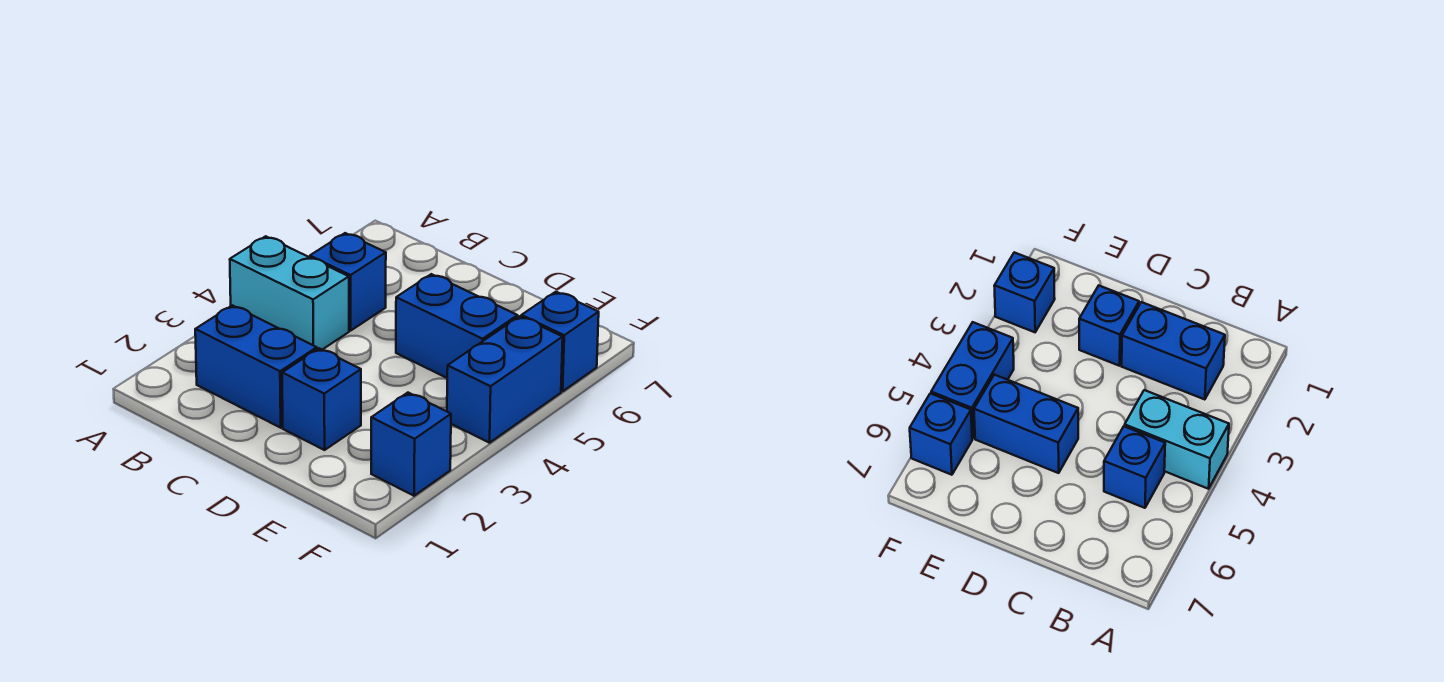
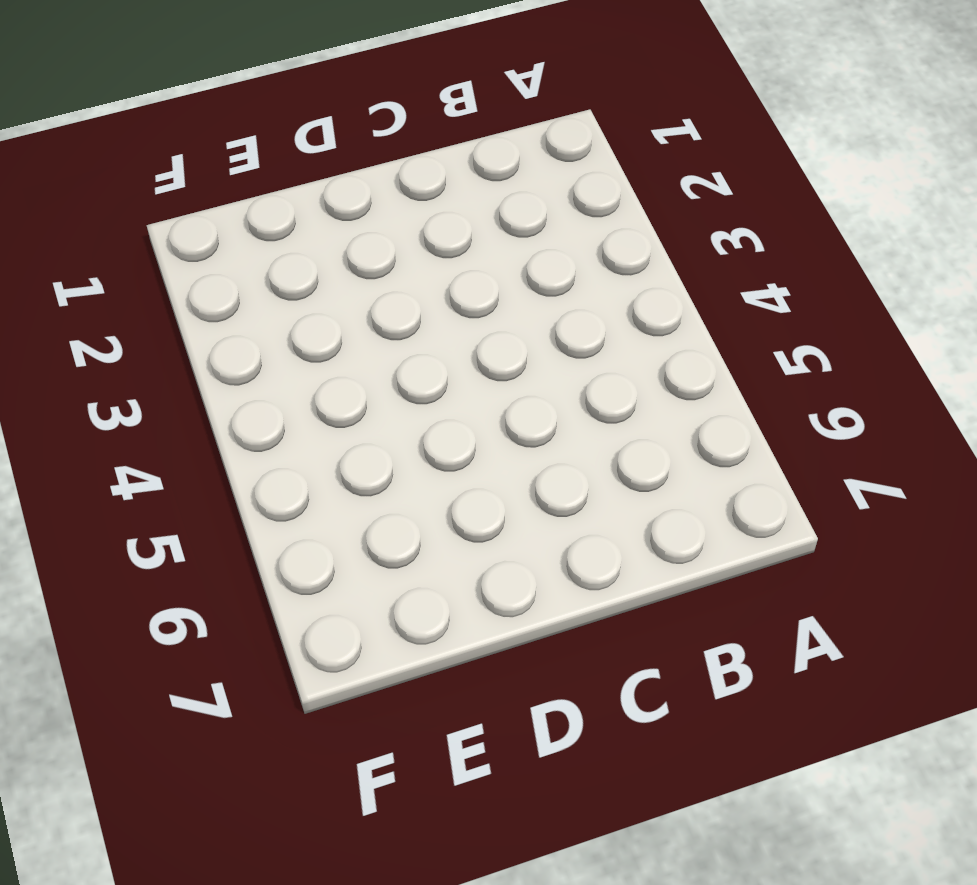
none -> cyan 1x2 brick [230,236,349,350]
none -> blue 1x2 brick [195,305,317,428]

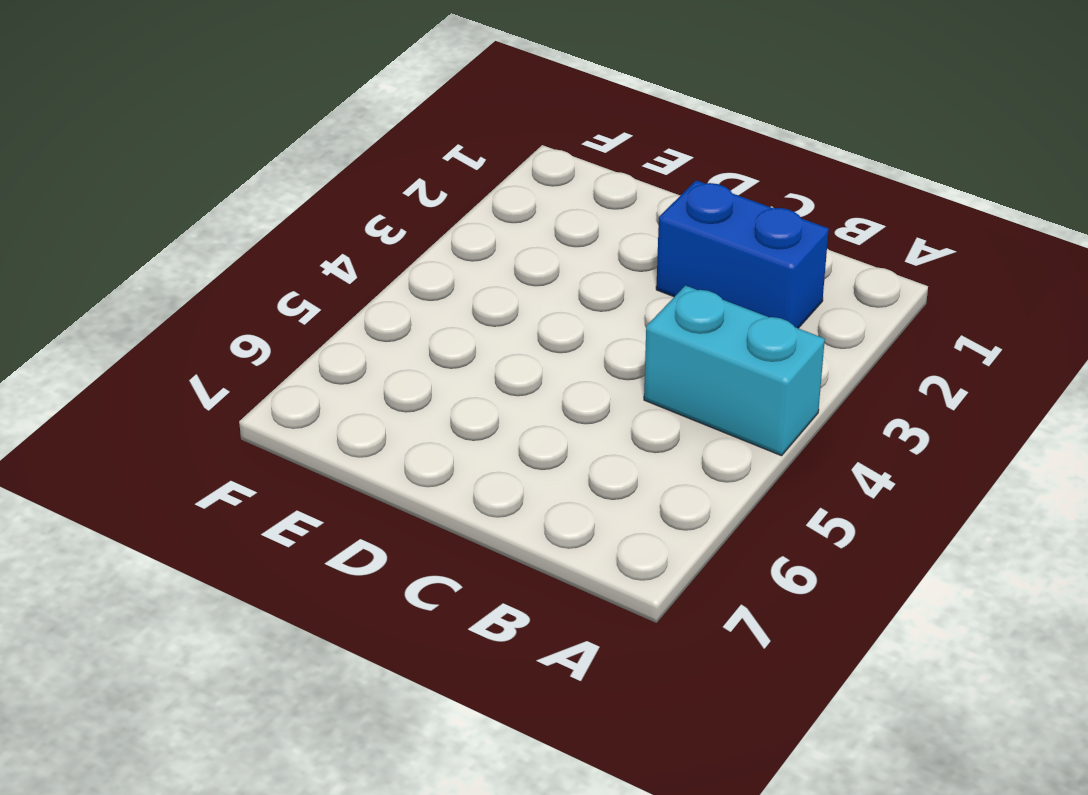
none -> blue 1x1 brick [310,233,386,331]
none -> blue 1x1 brick [282,348,361,450]

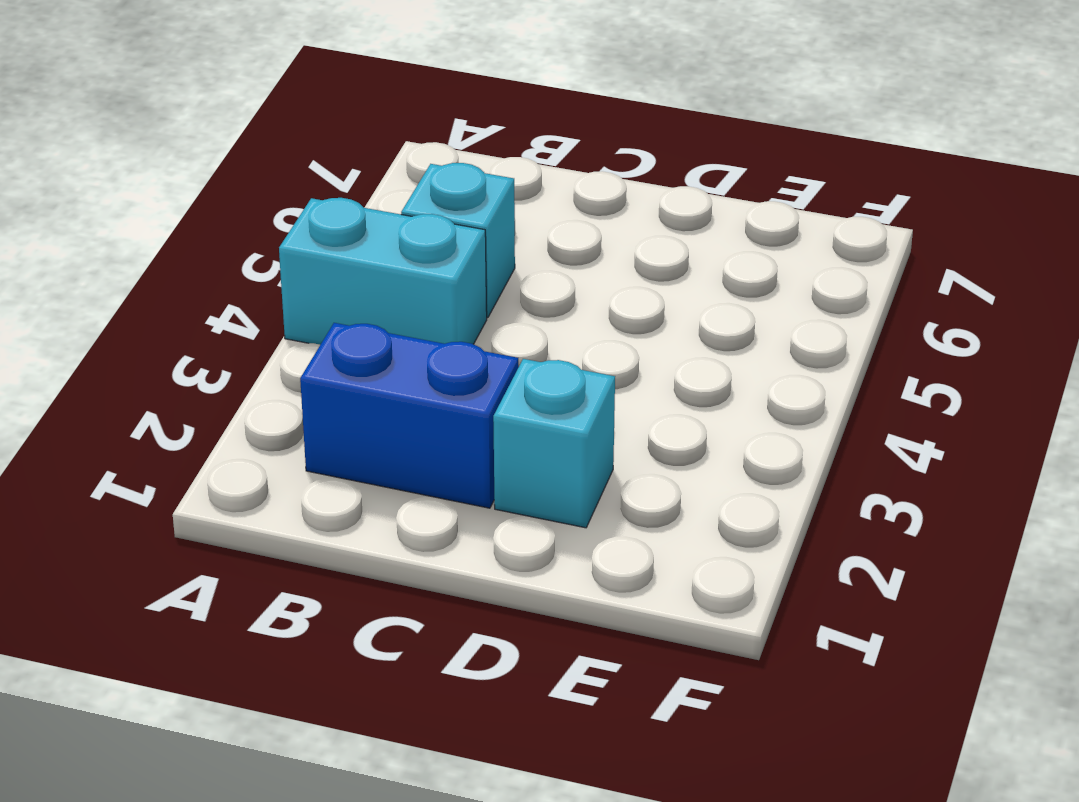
cyan 1x1 brick [401,163,515,318] -> blue 1x1 brick [310,233,386,331]
cyan 1x1 brick [493,359,615,528] -> blue 1x1 brick [282,348,361,450]
none -> blue 1x2 brick [396,274,518,378]
none -> blue 1x1 brick [371,393,451,496]

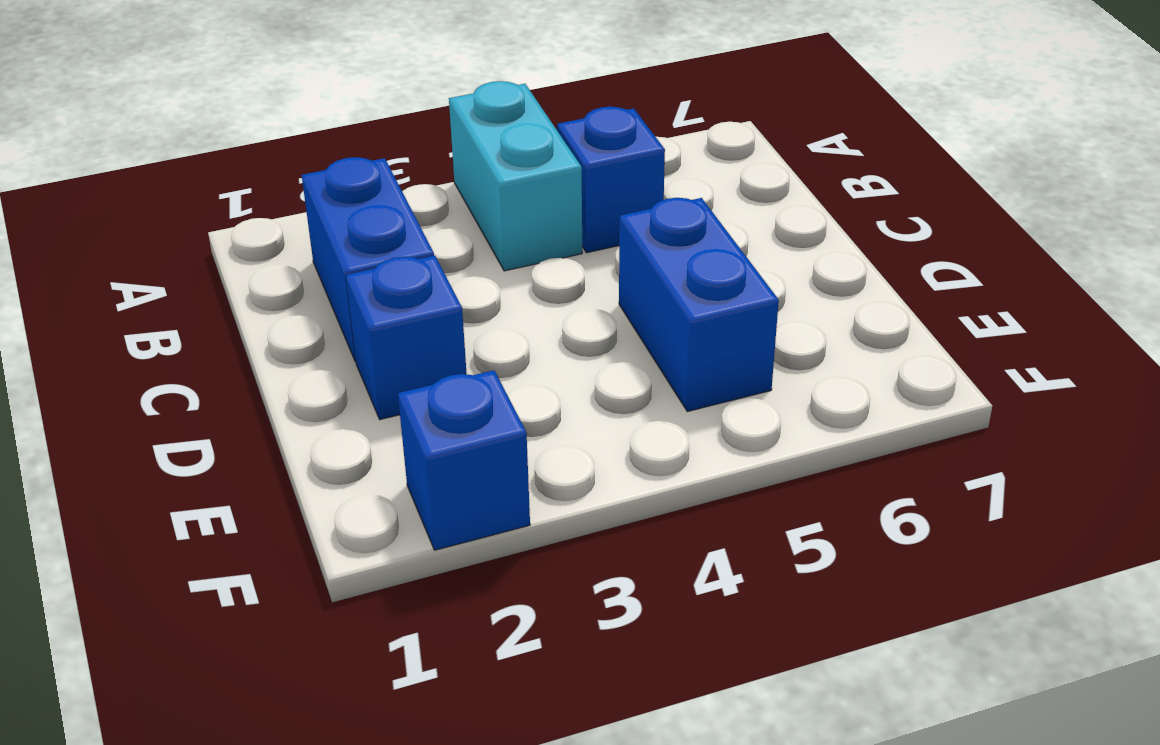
none -> blue 1x2 brick [447,316,563,443]
none -> blue 1x1 brick [521,292,599,391]

